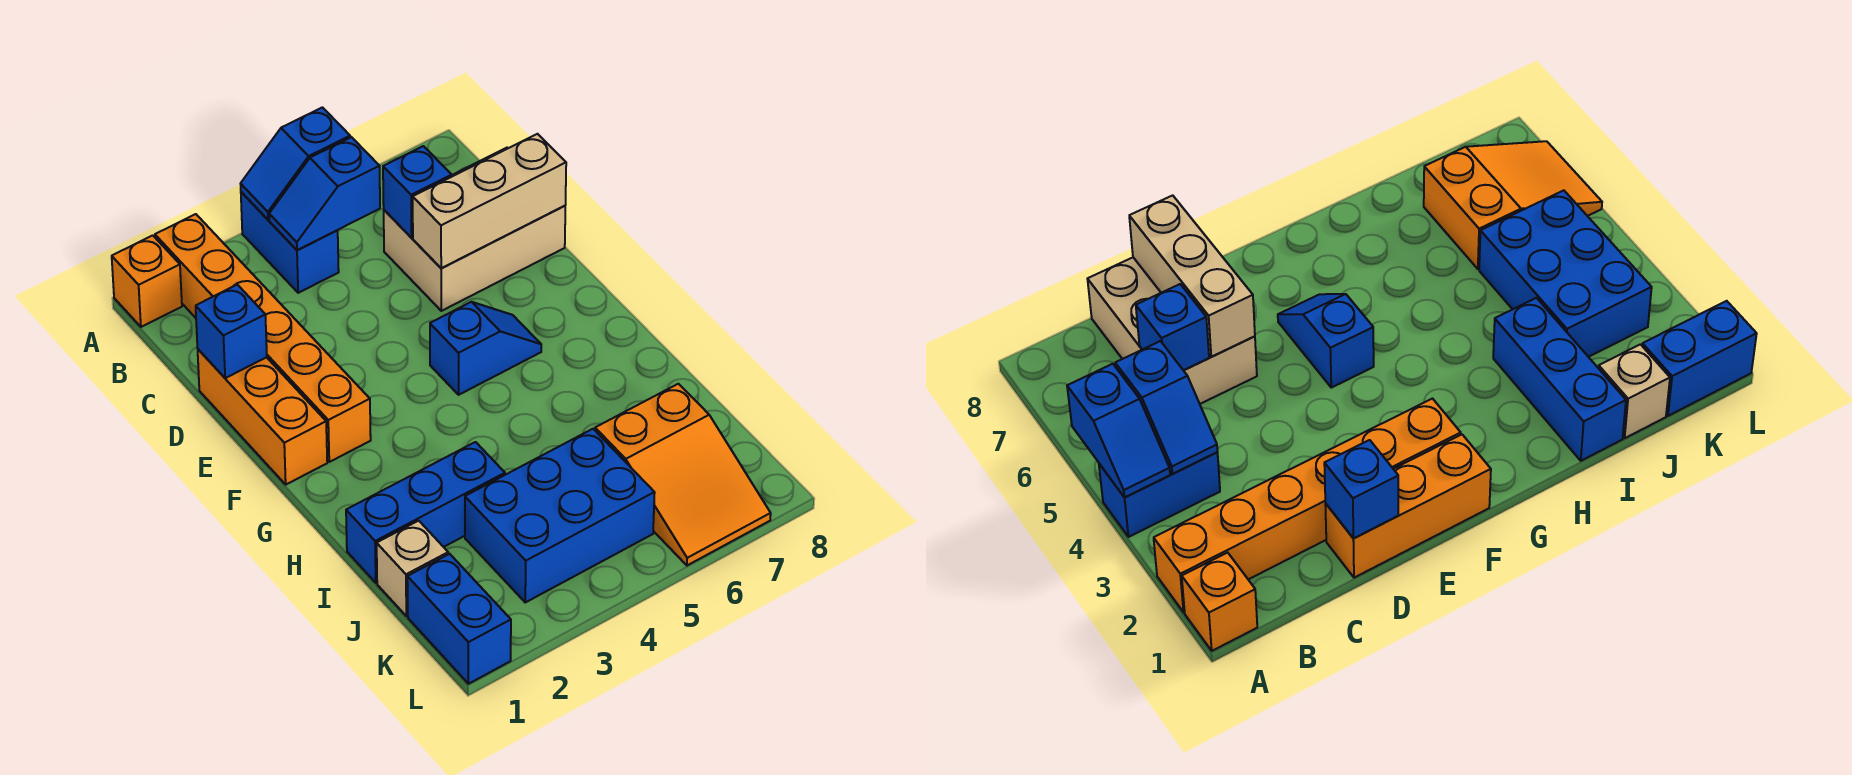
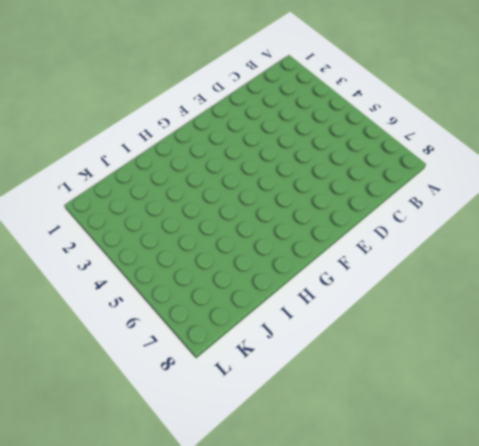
none -> orange 1x1 brick [112,235,182,327]
none -> orange 1x6 brick [155,214,371,462]
none -> blue 1x2 brick [241,192,339,293]

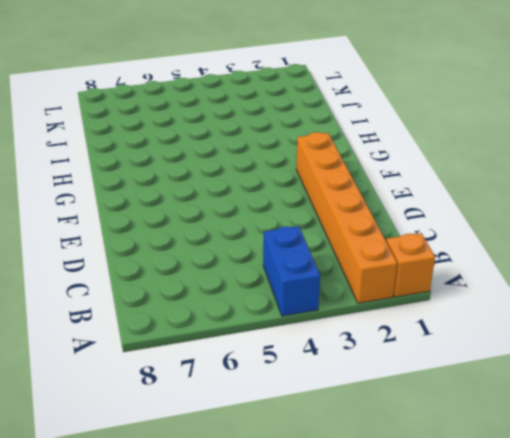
none -> tan 2x3 brick [384,148,565,311]
none -> orange 1x3 brick [198,349,327,484]
none -> blue 1x2 slope [430,302,541,395]

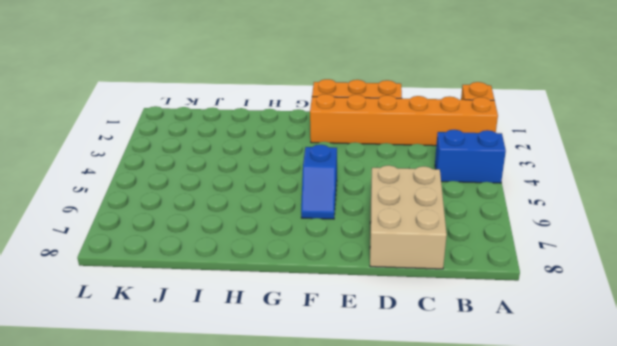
none -> blue 1x3 brick [346,442,505,583]
none -> tan 1x1 brick [377,521,448,616]
none -> blue 2x3 brick [465,429,655,602]

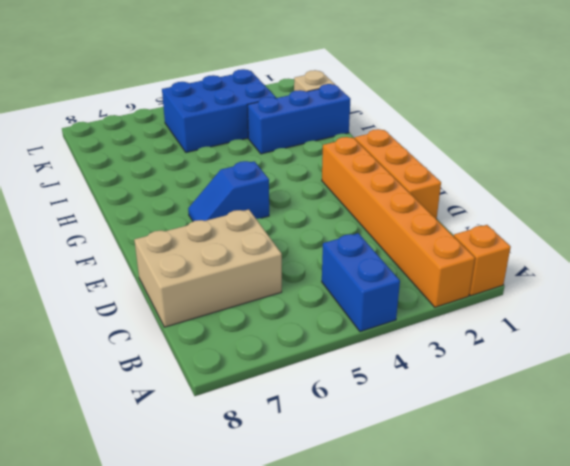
none -> orange 2x3 slope [595,384,771,565]
none -> blue 1x2 brick [407,554,511,684]
none -> blue 1x2 slope [241,107,350,220]

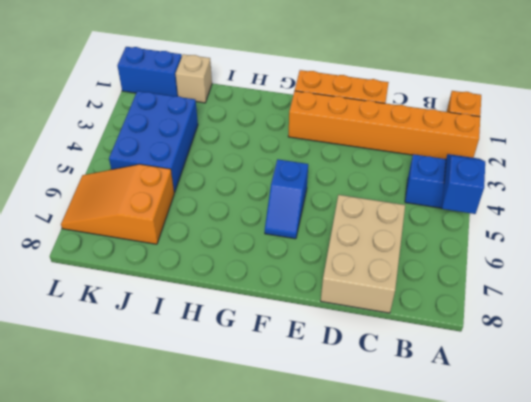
none -> blue 1x3 brick [346,442,505,583]
none -> blue 1x2 slope [269,137,380,250]
none -> blue 1x1 brick [383,146,452,238]

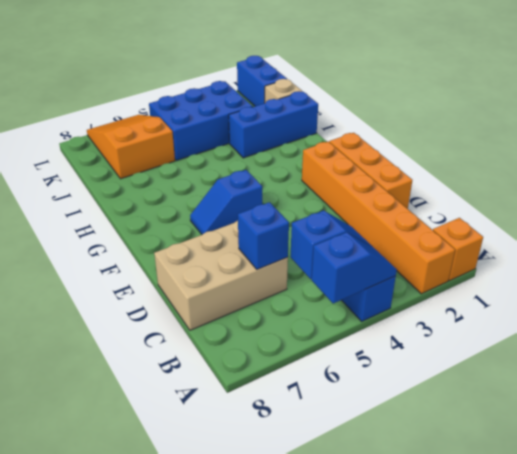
none -> blue 1x1 brick [196,285,267,378]
none -> tan 1x3 brick [413,134,566,268]

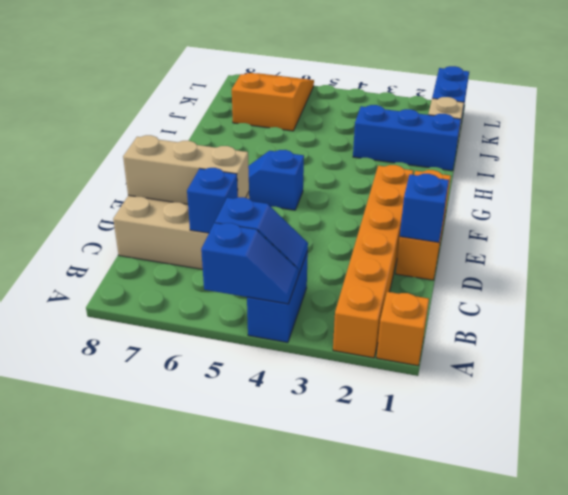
none -> blue 2x3 brick [465,429,655,602]

